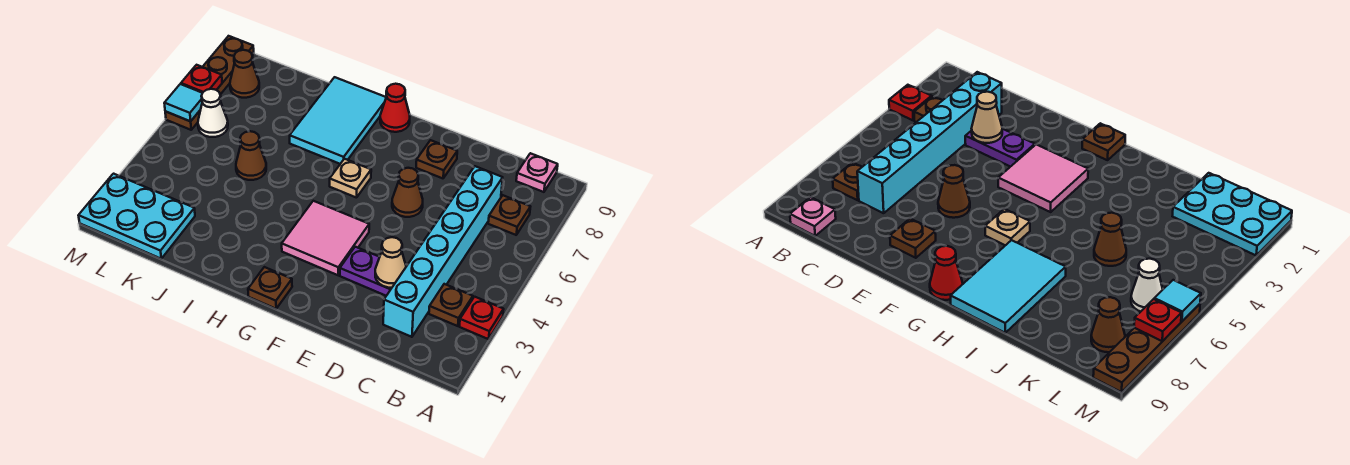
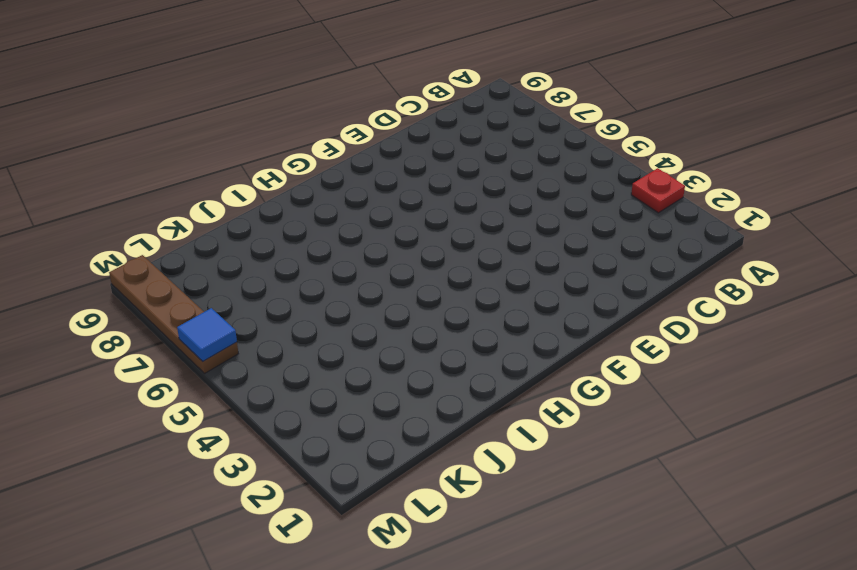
blue 1x1 tile [177,308,237,361] -> cyan 1x1 tile [164,84,202,121]
none -> brown 1x1 plate [429,284,473,326]
none -> brown 1x1 plate [488,195,530,235]
none -> pink 1x1 plate [516,153,558,192]

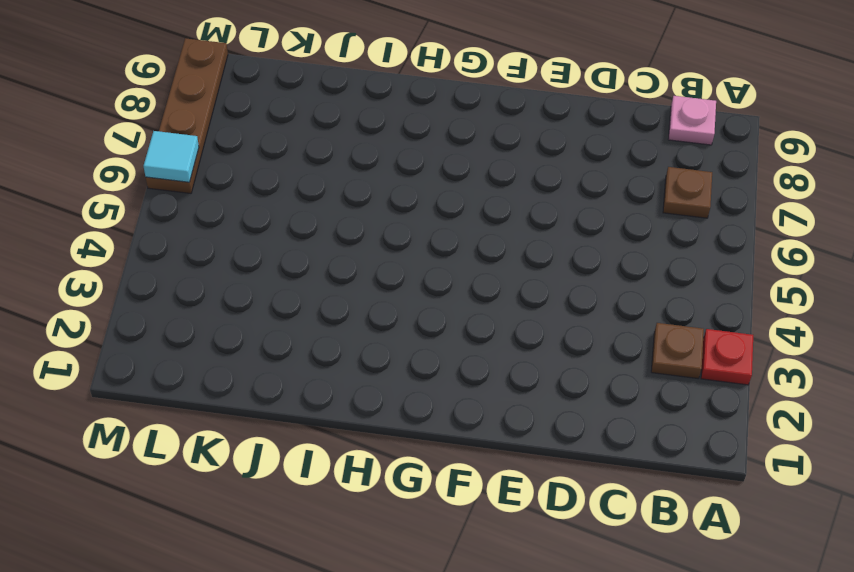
none -> cyan 1x6 brick [383,166,503,337]
none -> purple 1x2 plate [340,247,391,296]
none -> brown 1x1 cone [392,168,423,217]

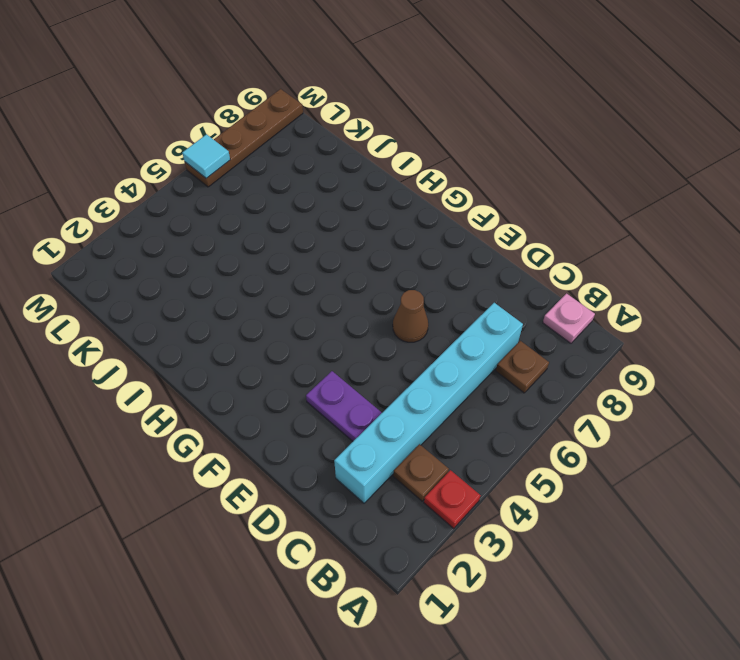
none -> brown 1x1 plate [416,140,457,178]
none -> pink 2x2 tile [282,201,369,275]
none -> brown 1x1 plate [248,267,292,309]

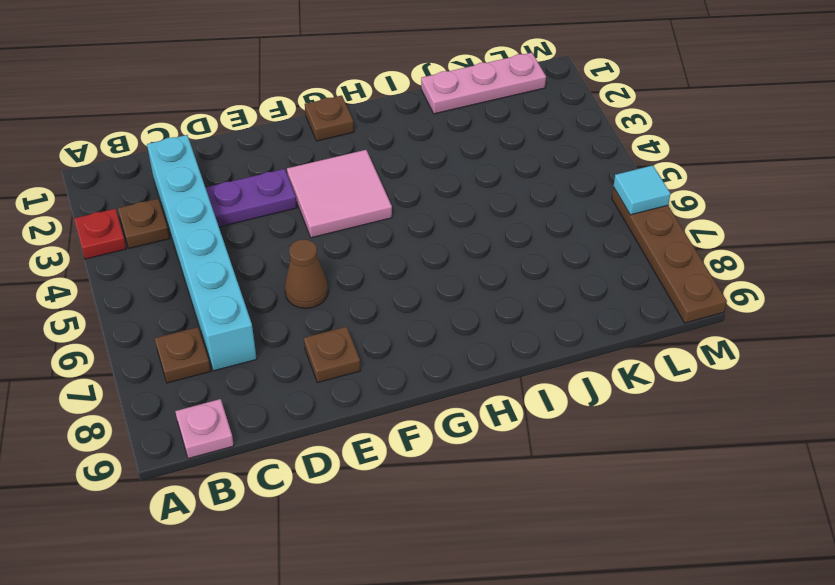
pink 1x3 plate [421,53,546,114] -> cyan 2x3 plate [78,174,195,259]
none -> tan 1x1 plate [330,159,371,198]
none -> red 1x1 cone [380,84,410,132]
none -> cyan 2x3 tile [290,77,386,164]

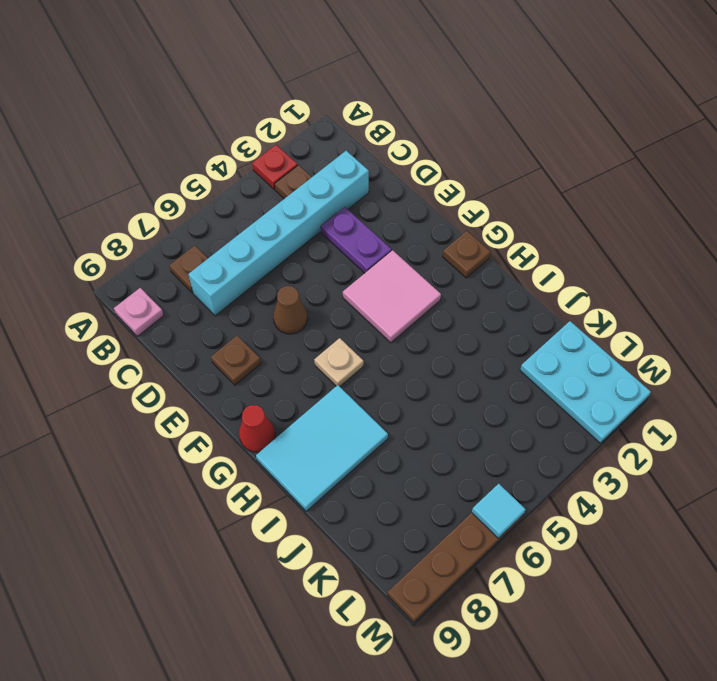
none -> brown 1x1 cone [236,131,266,180]
none -> white 1x1 cone [198,89,228,137]
none -> brown 1x1 cone [230,50,259,98]

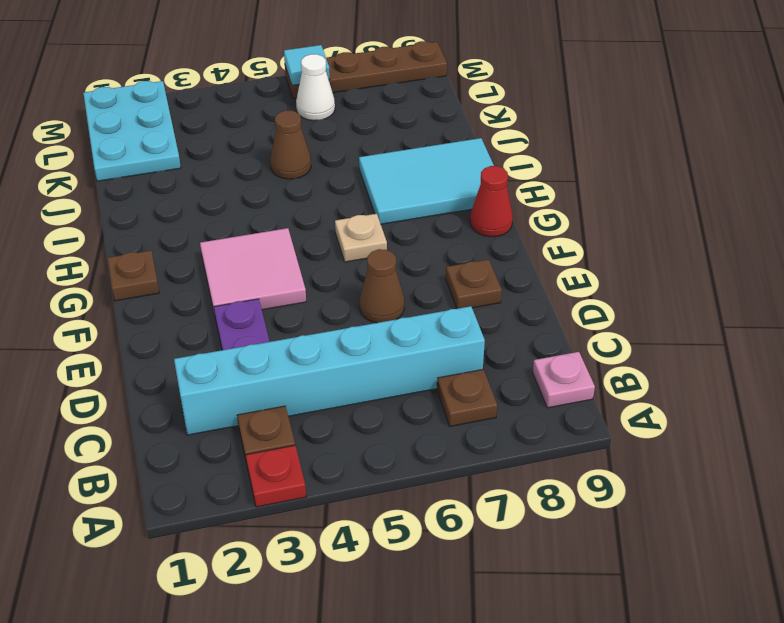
none -> brown 1x1 cone [230,50,259,98]
none -> tan 1x1 cone [375,237,406,288]
none -> red 1x1 plate [181,65,222,93]

